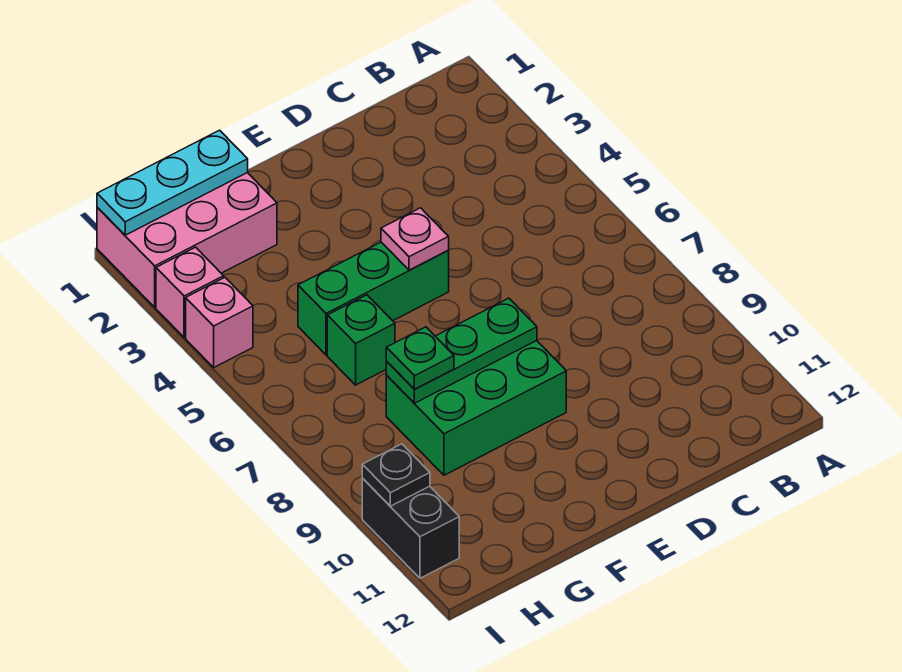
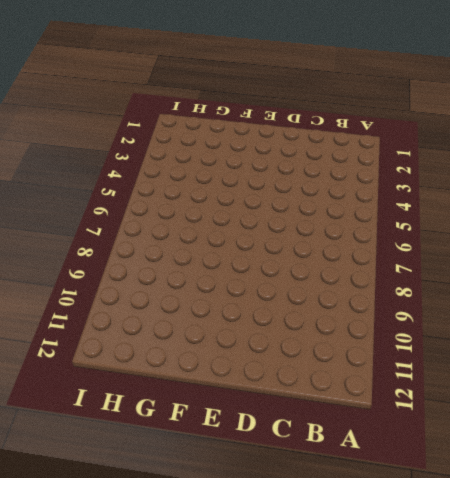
none -> green 1x3 brick [298,242,449,355]
none -> green 2x3 brick [386,341,566,475]
none -> pink 2x3 brick [97,173,277,307]

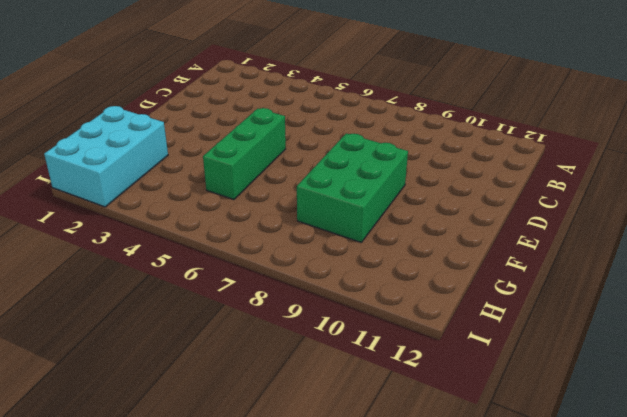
cyan 2x3 brick [44,106,168,207] -> pink 2x3 brick [97,173,277,307]
none -> green 1x1 brick [327,295,395,385]
none -> pink 1x1 brick [156,247,224,338]
none -> pink 1x1 brick [186,277,253,367]

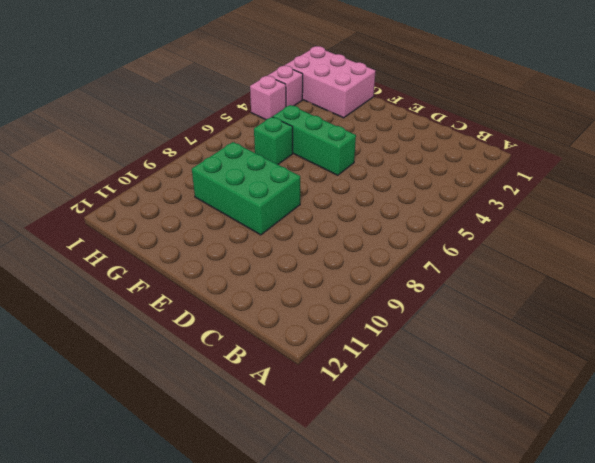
none -> black 1x2 brick [362,478,459,578]
none -> pink 1x1 plate [381,208,449,270]
none -> green 1x3 plate [386,298,537,403]

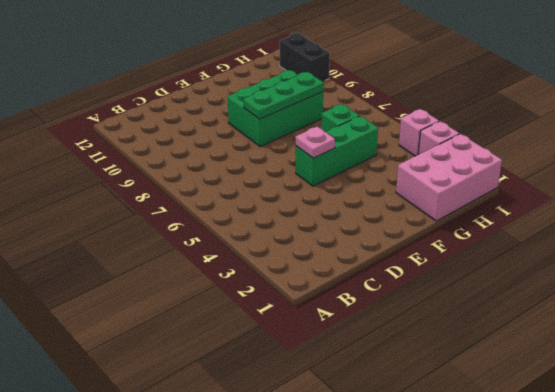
none -> cyan 1x3 plate [97,130,248,235]
none -> black 1x1 plate [362,444,430,506]
none -> green 1x1 plate [386,327,454,389]

